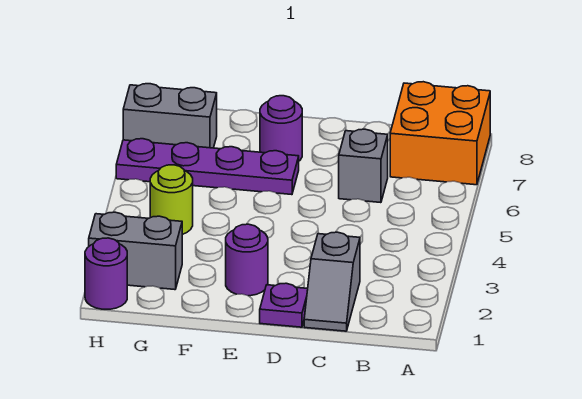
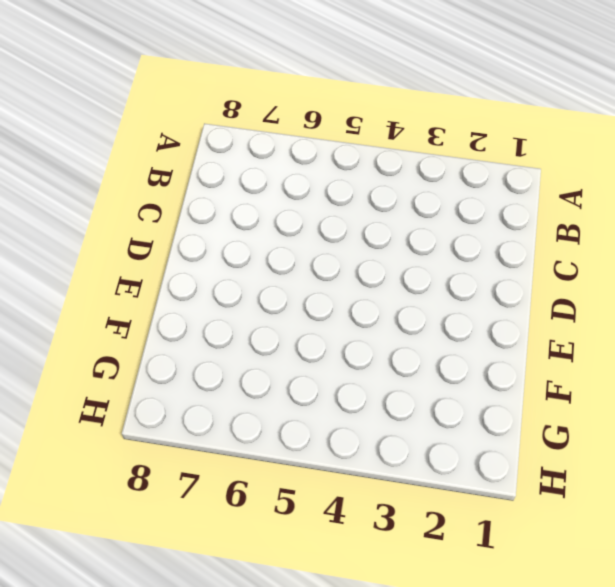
none -> orange 2x2 brick [390,82,490,185]
none -> grey 1x2 slope [304,232,360,331]

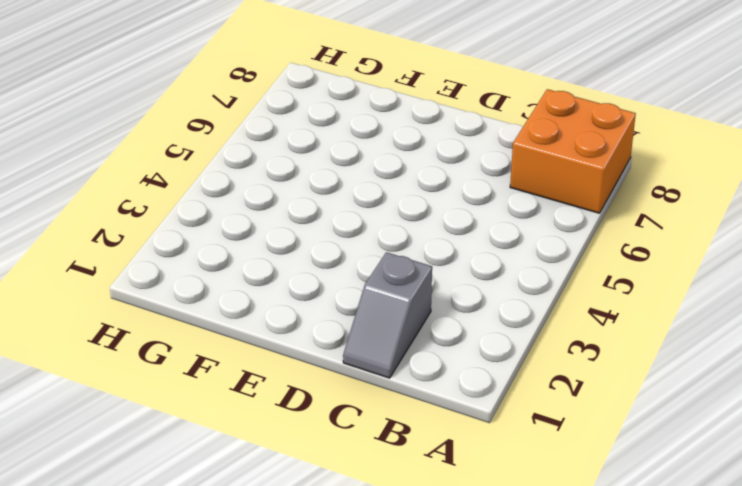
none -> grey 1x1 brick [339,129,388,203]
none -> purple 1x1 plate [260,283,308,327]

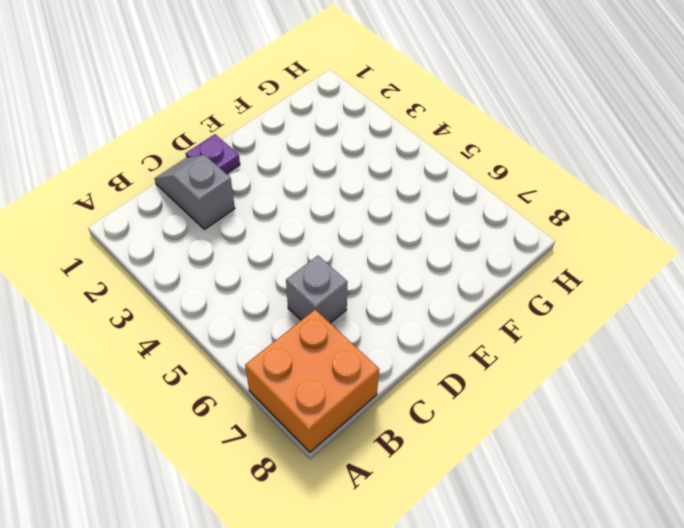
none -> purple 1x1 round brick [226,224,268,296]
none -> purple 1x4 plate [116,139,299,195]

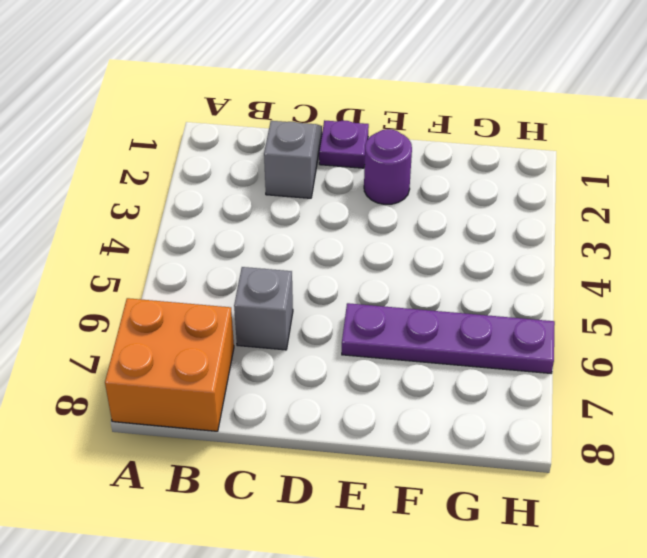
none -> purple 1x1 round brick [260,96,302,161]
none -> grey 1x2 brick [89,212,182,290]

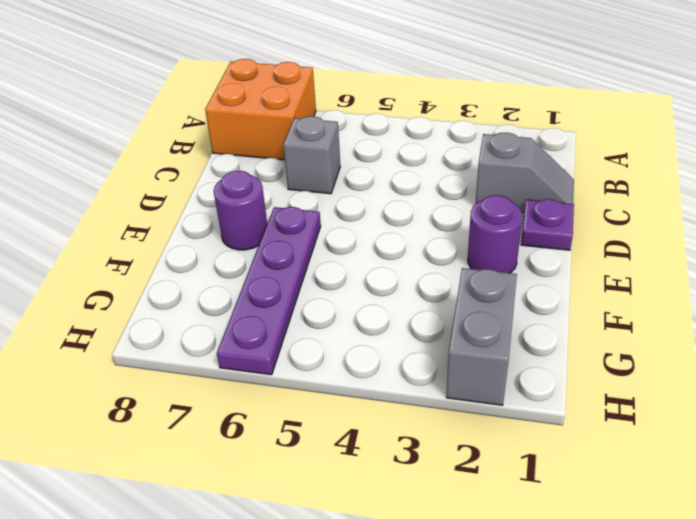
none -> lime 1x1 round brick [150,165,193,234]
none -> grey 1x2 brick [123,84,217,148]

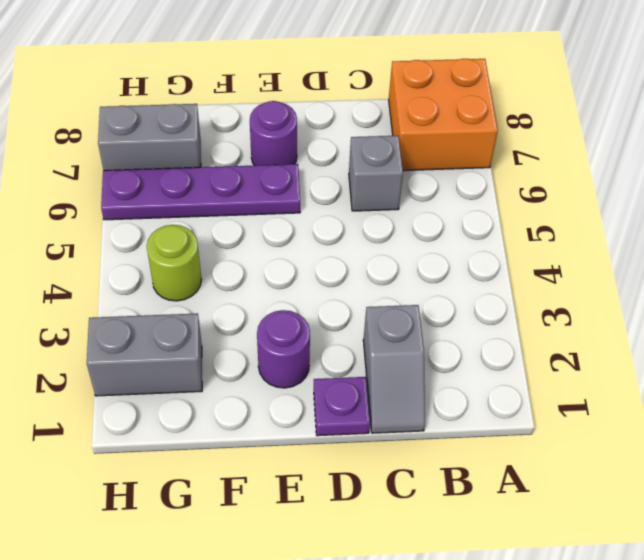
none -> purple 1x1 round brick [85,238,127,309]

